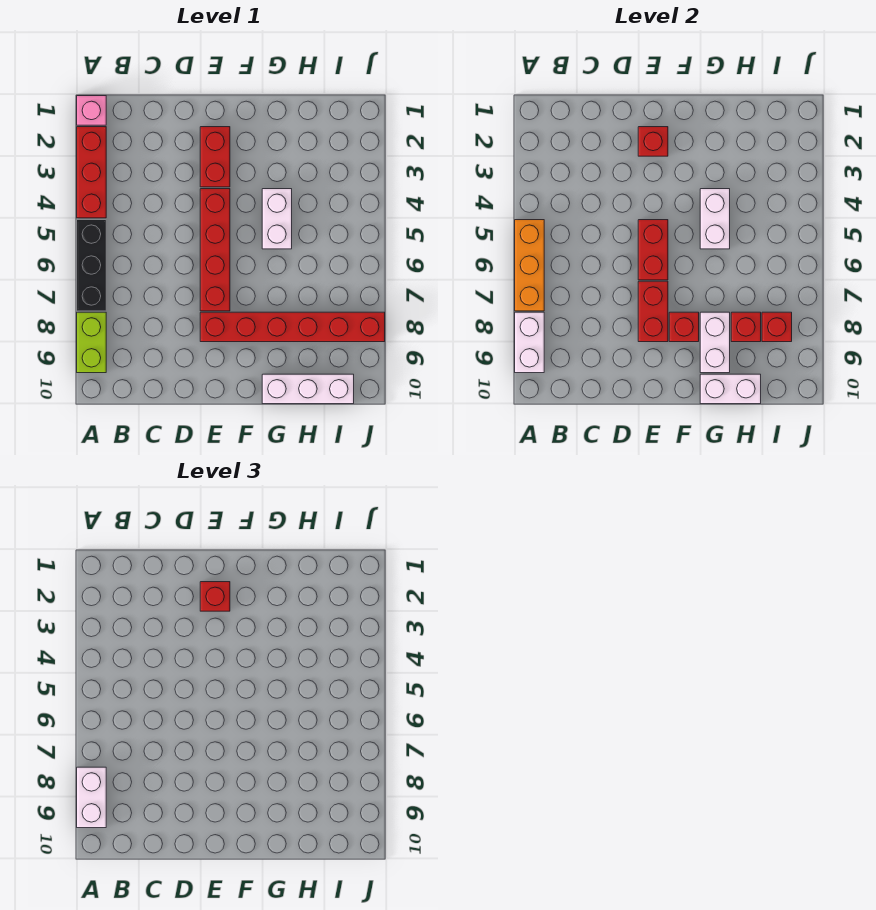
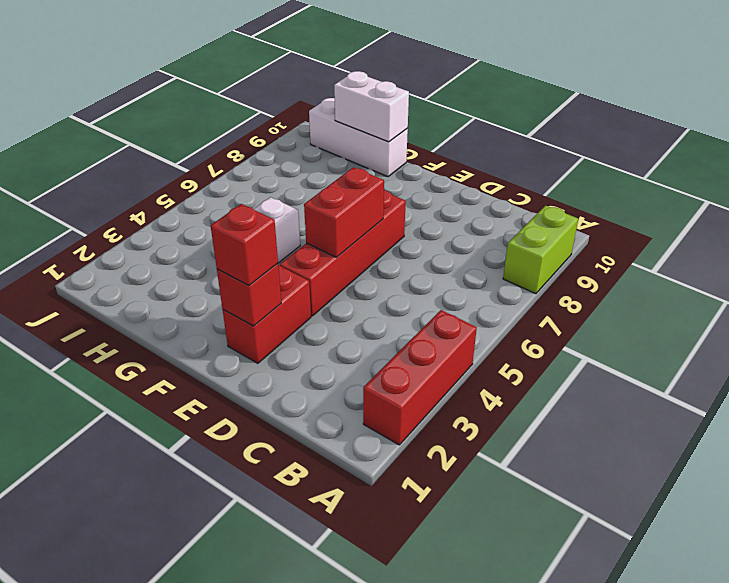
none -> pink 1x1 brick [77,96,106,125]
none -> black 1x3 brick [77,220,106,311]
none -> red 1x6 brick [200,312,385,342]

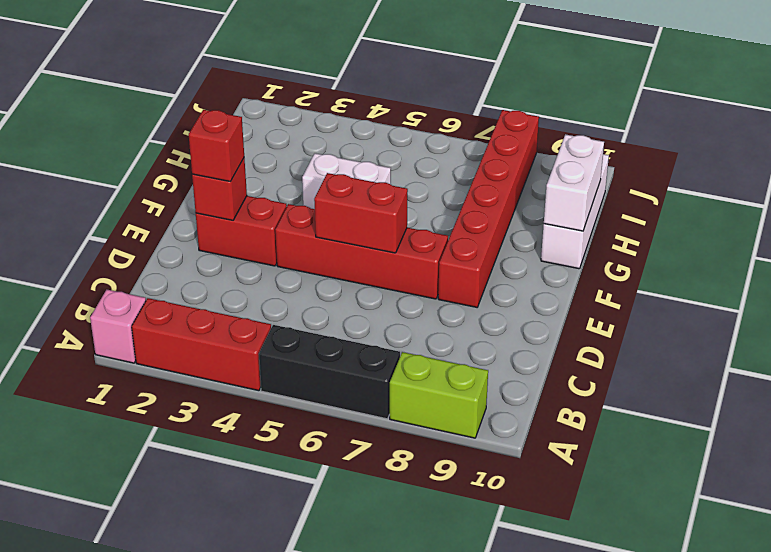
none -> orange 1x3 brick [515,220,544,311]
none -> white 1x2 brick [515,312,544,373]
none -> red 1x2 brick [638,281,668,342]

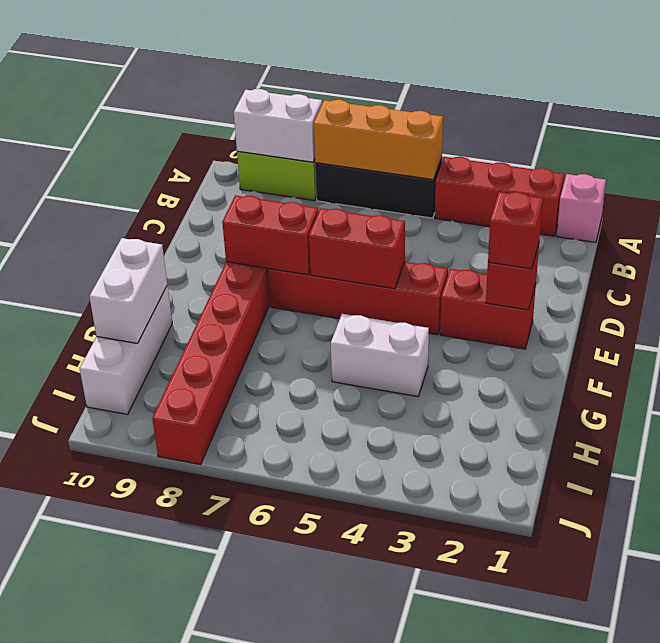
none -> red 1x1 brick [669,312,699,342]
none -> white 1x2 brick [700,189,730,249]
none -> white 1x2 brick [700,312,730,373]

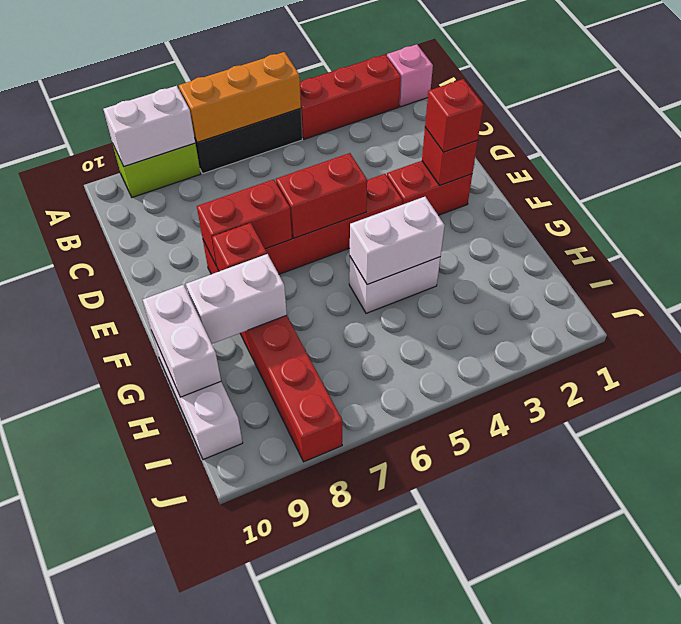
none -> red 1x1 brick [731,312,761,342]
none -> red 1x1 brick [762,312,792,342]
none -> white 1x2 brick [77,767,106,828]

